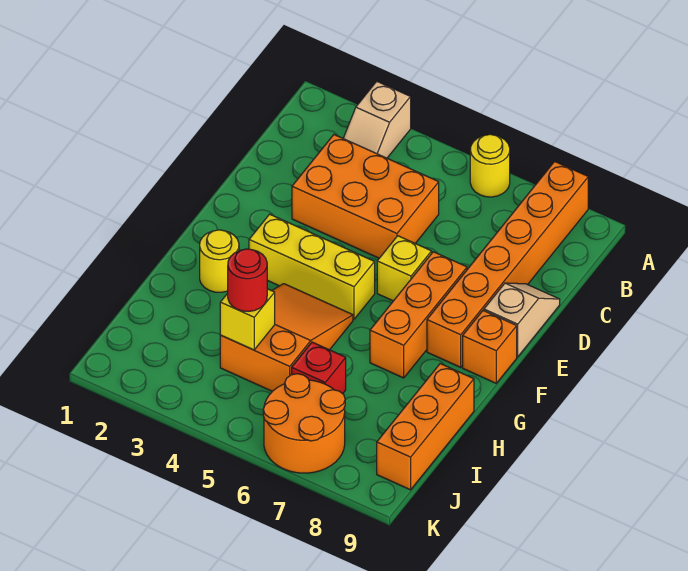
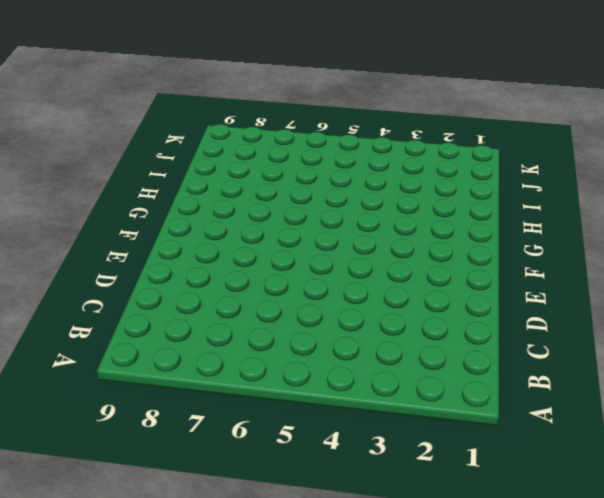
none -> tan 1x2 slope [343,82,411,158]
none -> yellow 1x1 round brick [470,134,510,197]
none -> orange 1x6 brick [427,161,588,367]

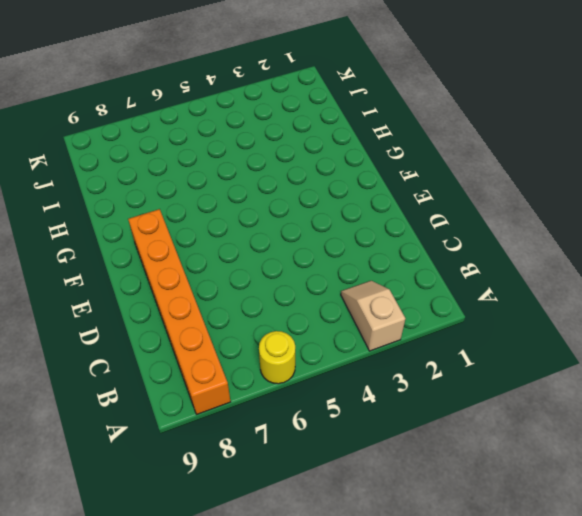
none -> orange 2x3 brick [292,135,439,258]
none -> tan 1x2 slope [484,283,560,357]
none -> yellow 1x1 brick [377,236,432,301]

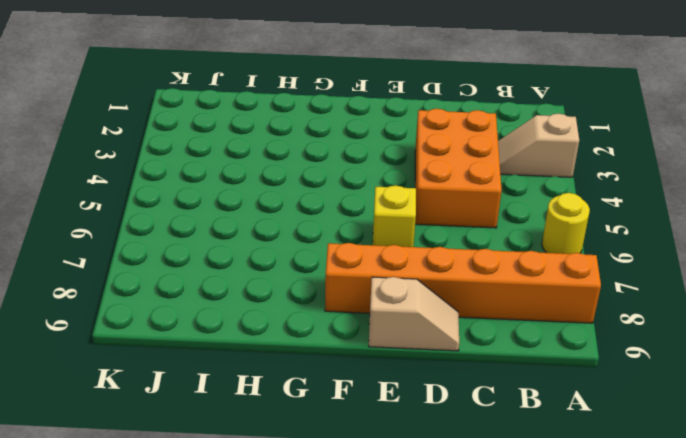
none -> orange 1x3 brick [370,252,467,378]
none -> yellow 1x3 brick [249,214,375,319]
none -> orange 1x1 brick [463,311,517,383]

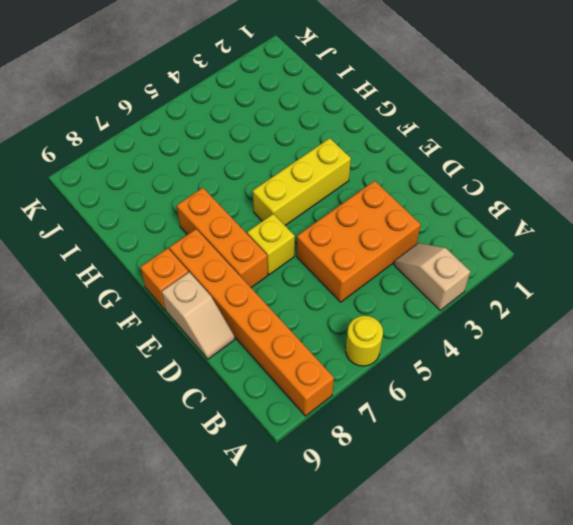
none -> yellow 1x1 round brick [200,230,239,292]
none -> orange 2x3 slope [220,284,353,391]
none -> orange 1x3 brick [377,364,474,490]

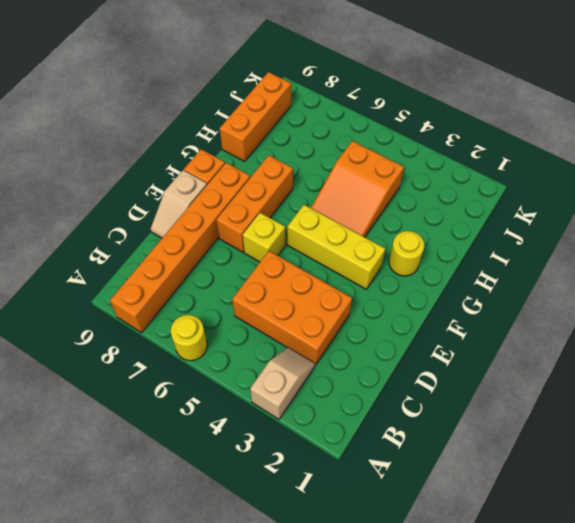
none -> red 1x1 brick [292,342,346,394]
none -> orange 2x2 round brick [263,374,345,473]
none -> yellow 1x1 brick [220,289,275,350]

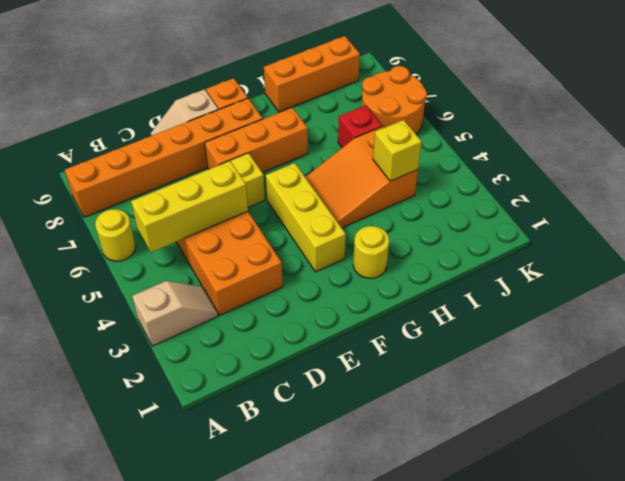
yellow 1x3 brick [131,161,248,252] -> none
none -> red 1x1 round brick [228,249,267,311]

